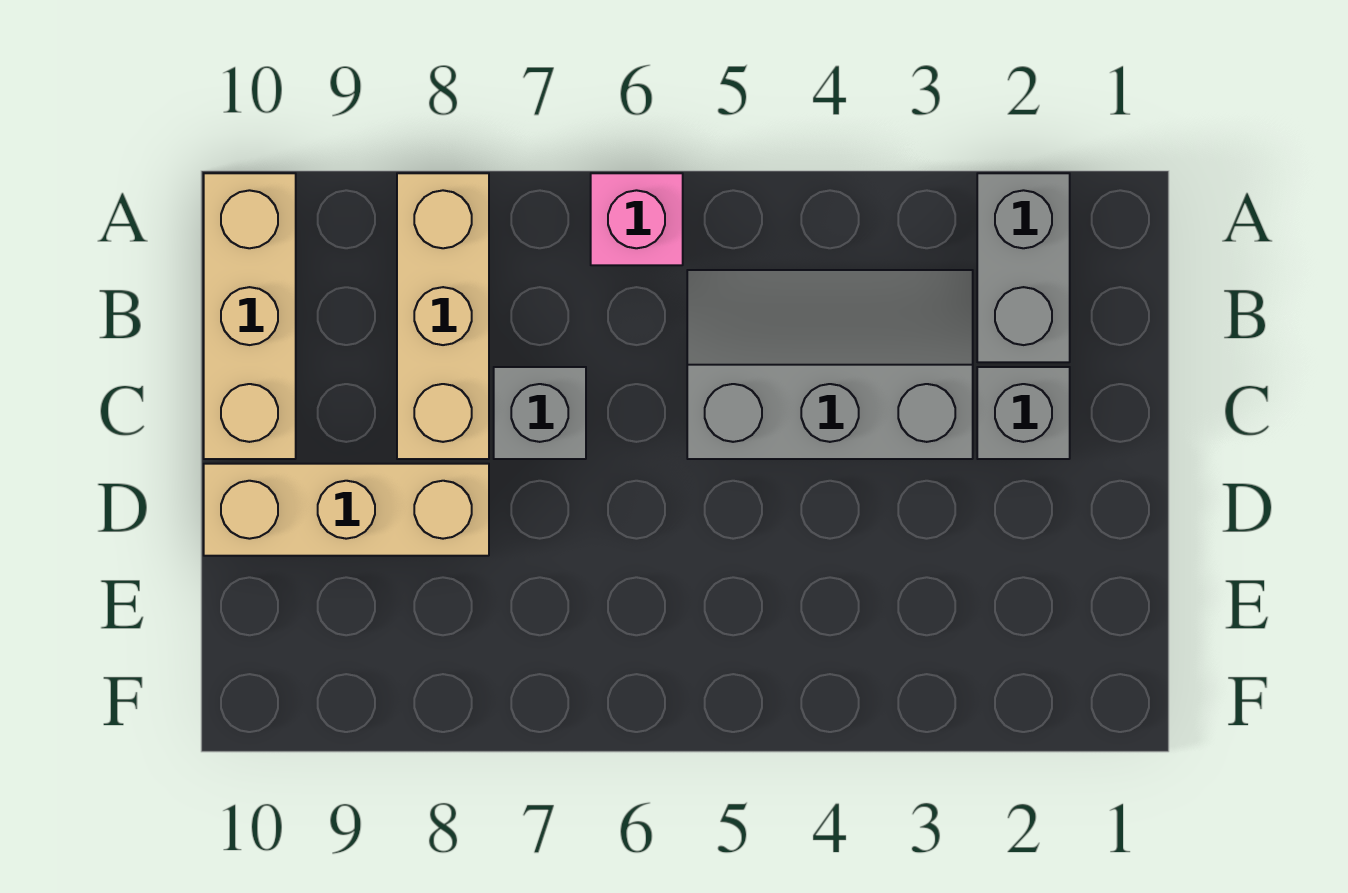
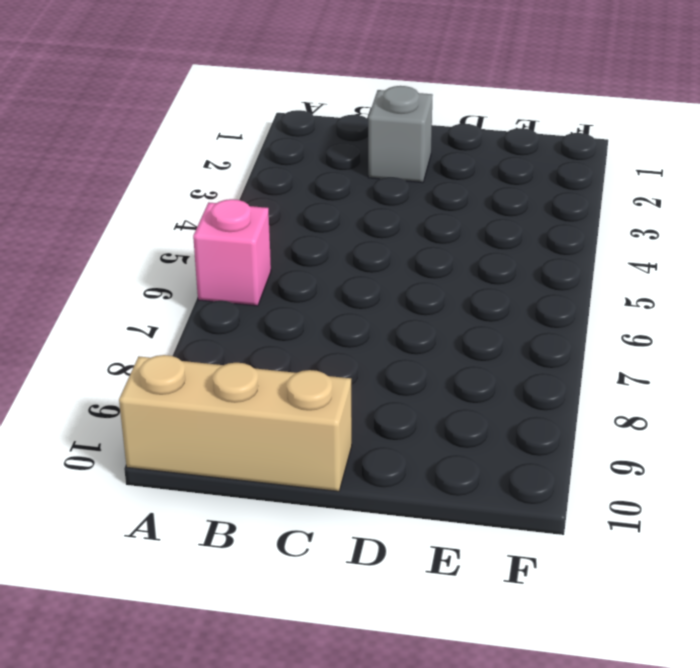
none -> grey 1x2 brick [977,173,1070,362]
none -> tan 1x3 brick [397,173,489,459]

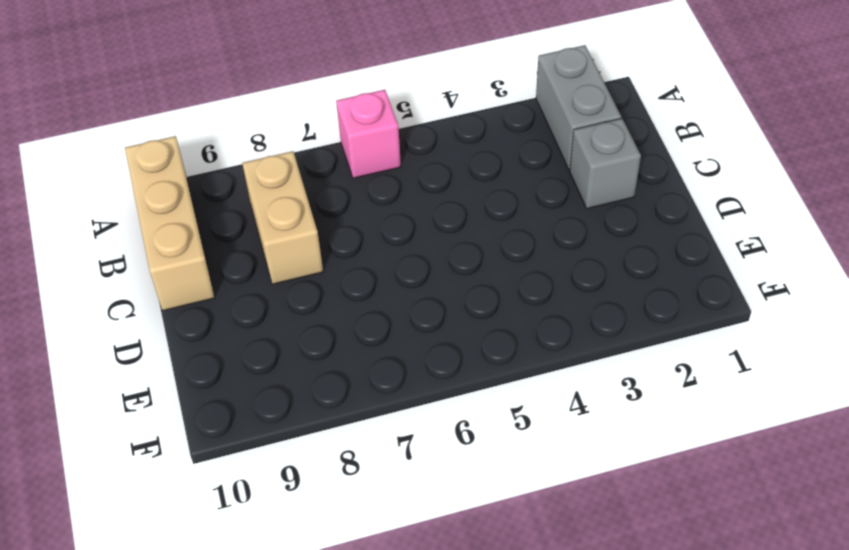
tan 1x2 brick [242,151,323,284] -> tan 1x3 brick [397,173,489,459]
none -> grey 2x3 slope [687,270,973,459]
none -> grey 1x1 brick [494,367,586,459]

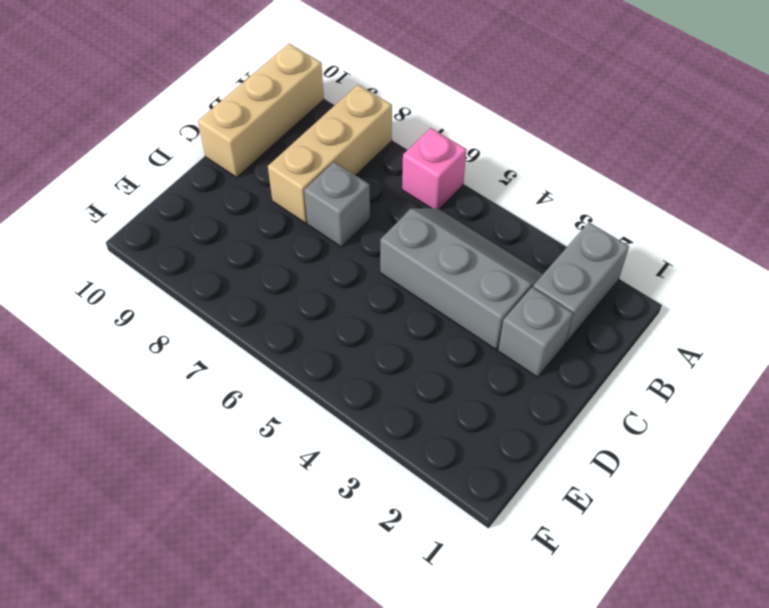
none -> tan 1x3 brick [204,464,489,556]

